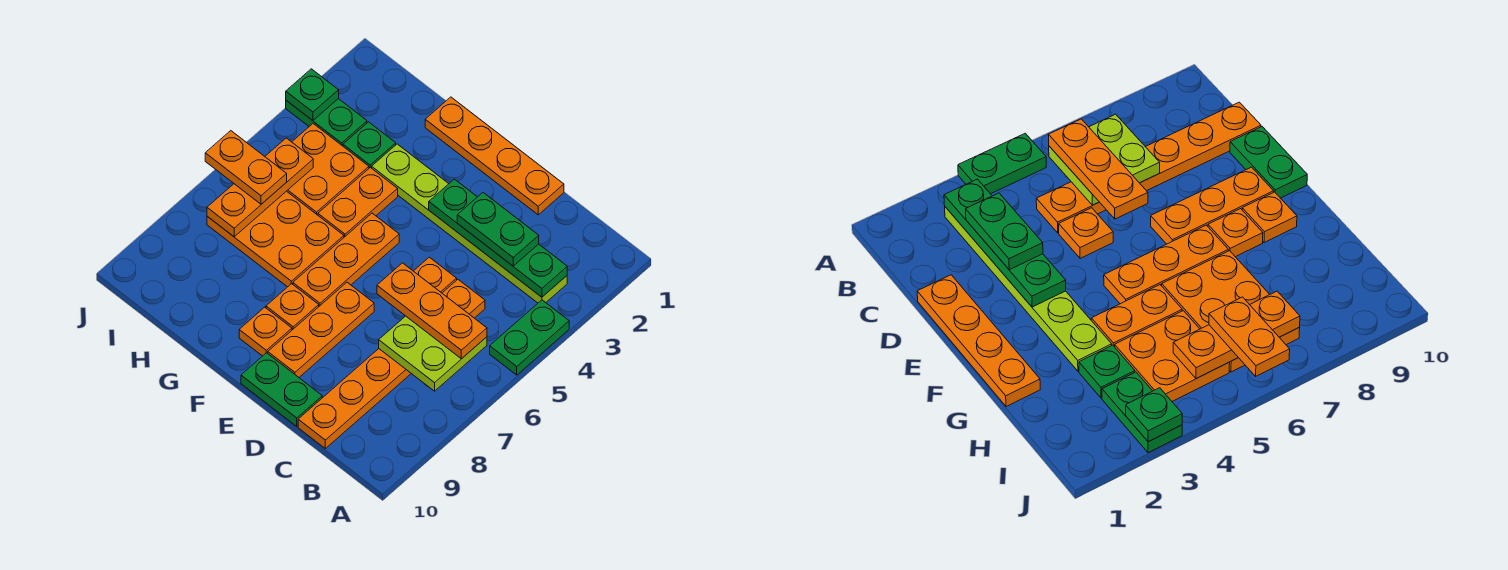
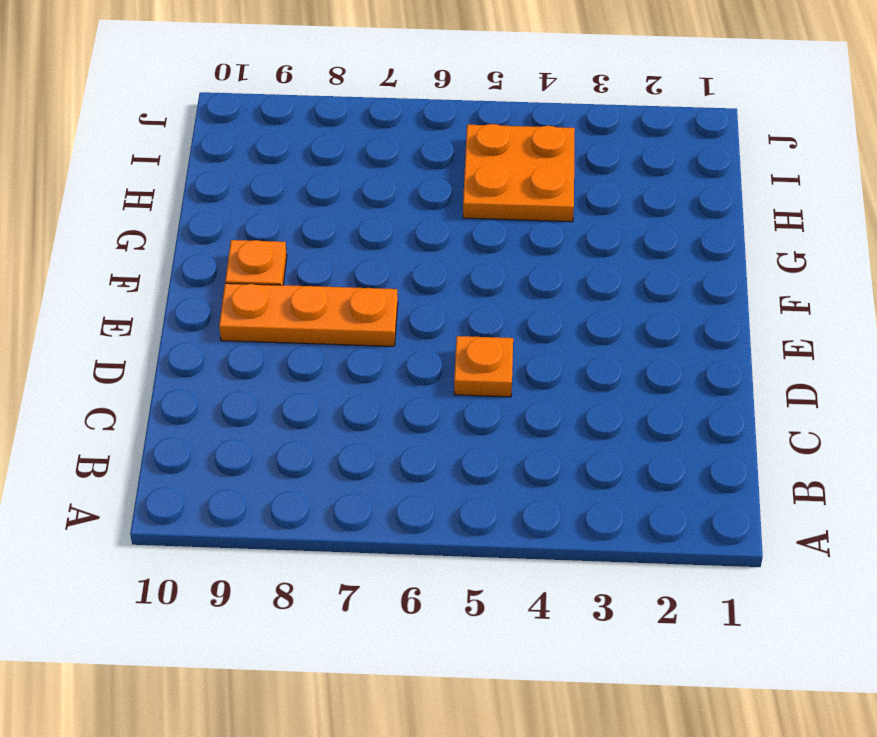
none -> green 1x2 plate [490,300,569,375]
none -> lime 1x6 plate [372,144,567,303]
none -> orange 1x6 plate [298,280,485,448]

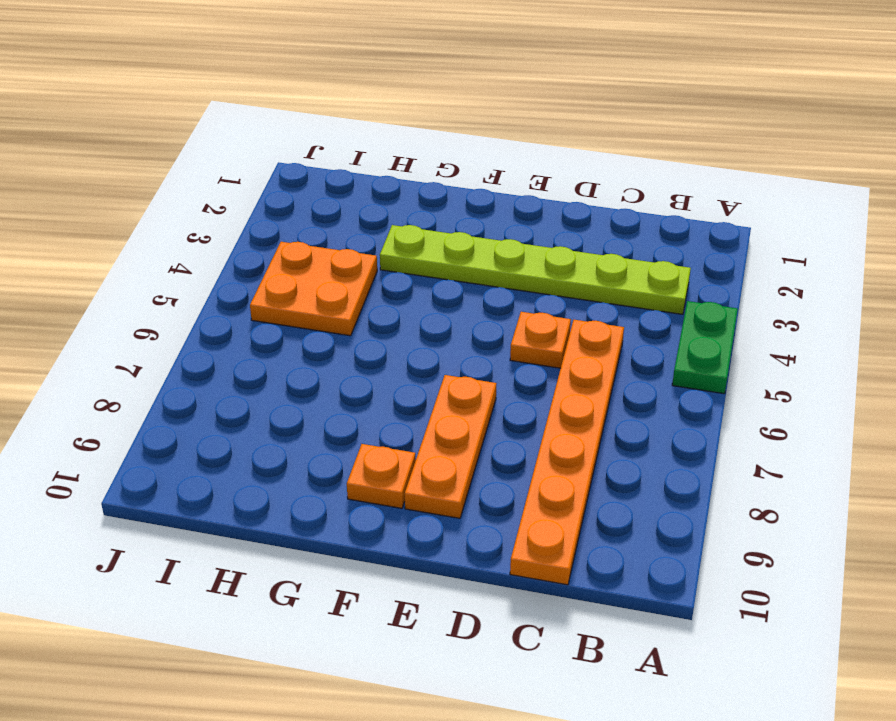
none -> orange 1x4 plate [425,97,564,215]
none -> green 1x2 plate [241,353,322,426]
none -> orange 1x3 plate [293,213,399,306]

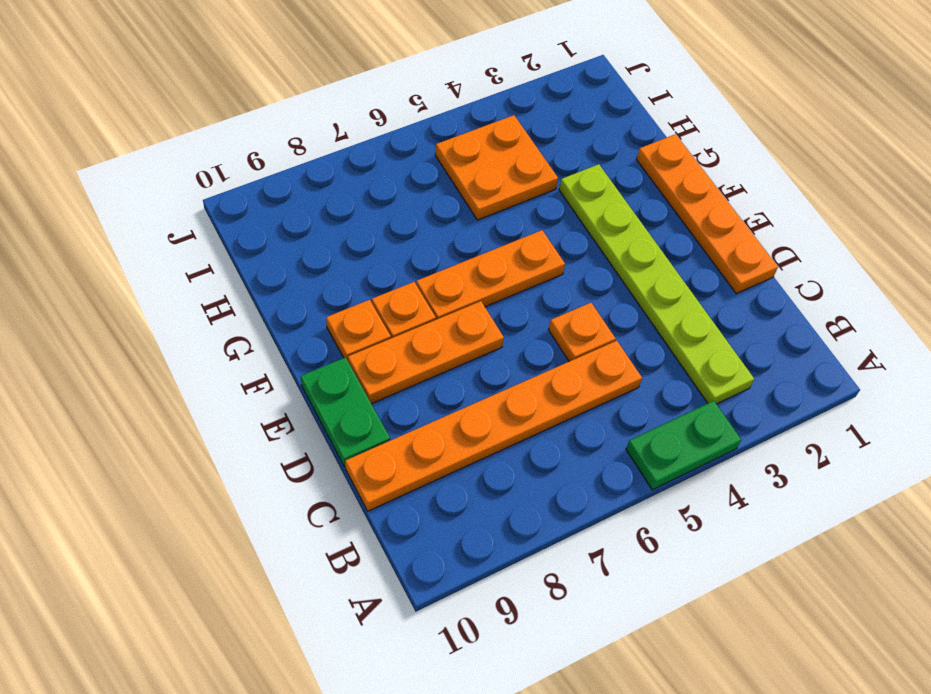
none -> orange 1x2 plate [318,168,398,237]
none -> orange 2x3 plate [207,191,344,287]
none -> green 1x1 plate [343,122,396,168]

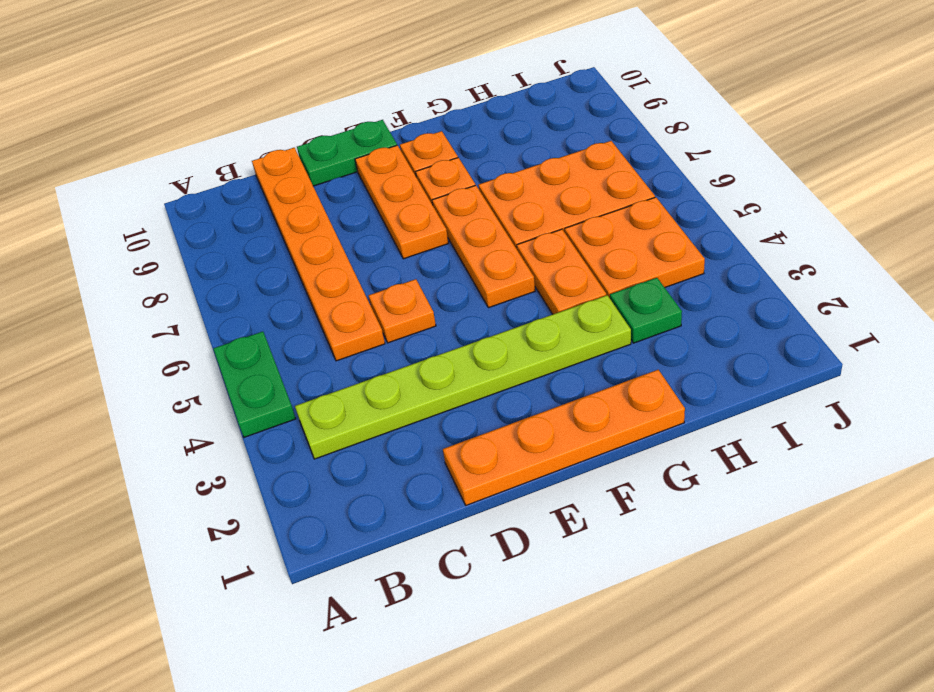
none -> green 1x2 plate [286,99,367,146]
none -> green 1x4 plate [429,179,567,297]
none -> lime 2x2 plate [379,316,487,391]

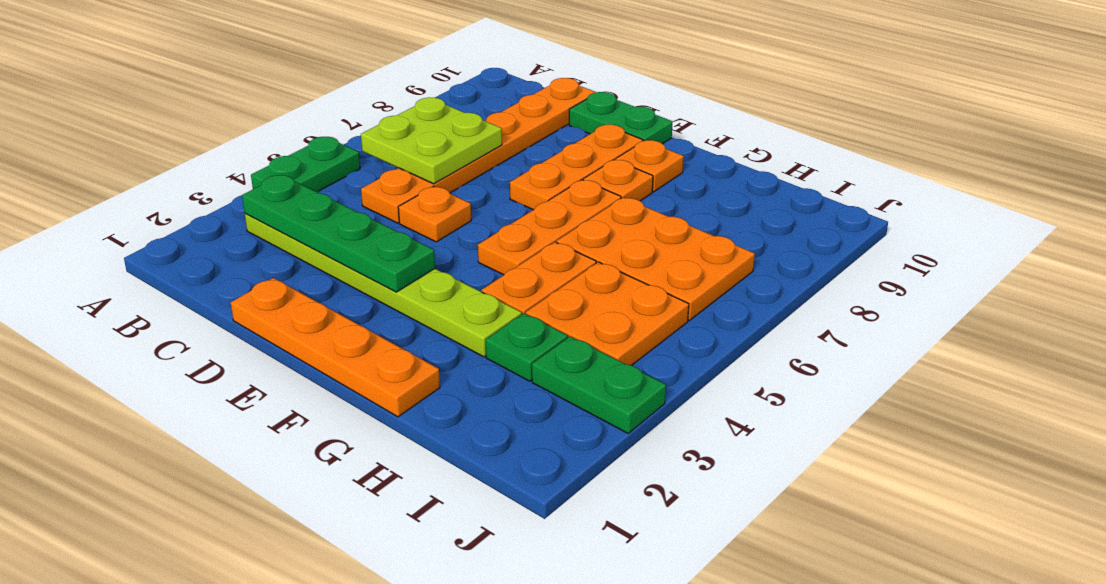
none -> orange 1x3 plate [207,138,313,237]
none -> green 1x1 plate [286,69,339,121]
none -> orange 1x3 plate [377,263,487,359]

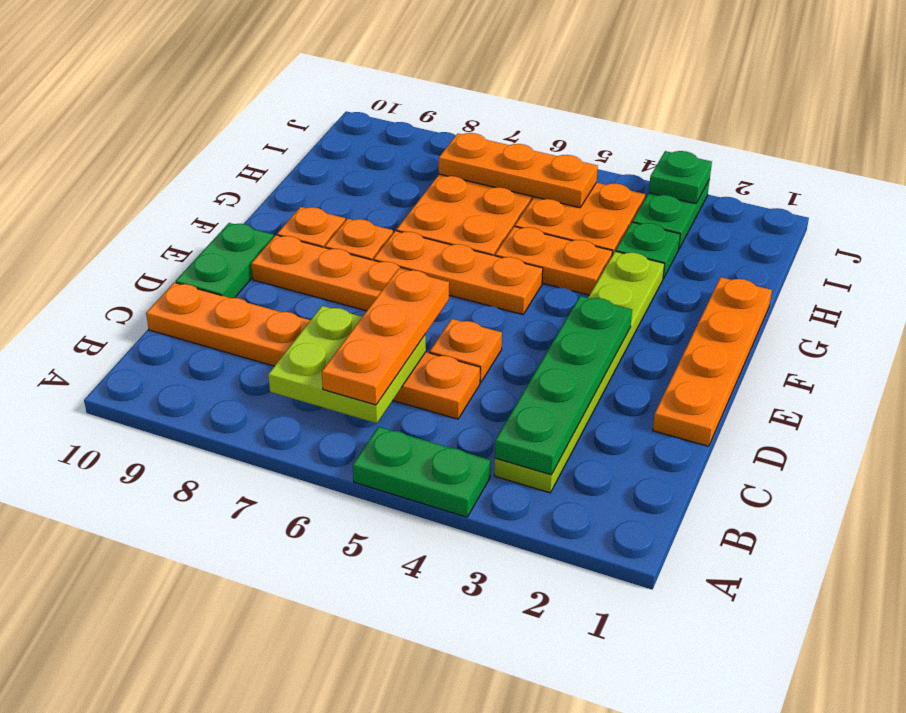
none -> green 1x2 plate [457,193,539,266]
none -> orange 1x2 plate [205,131,287,204]

